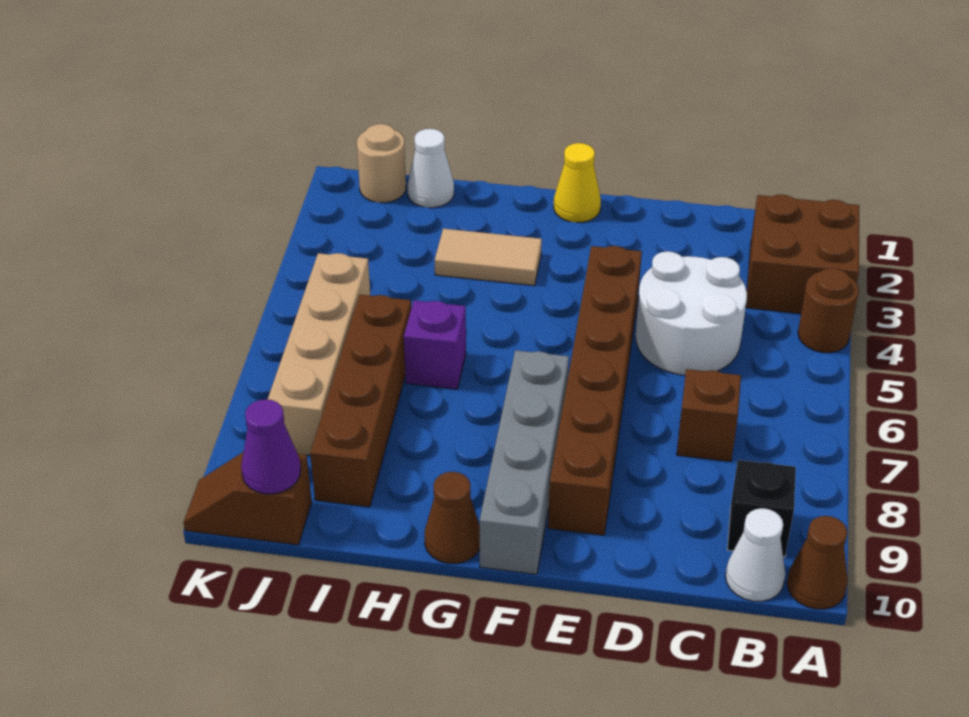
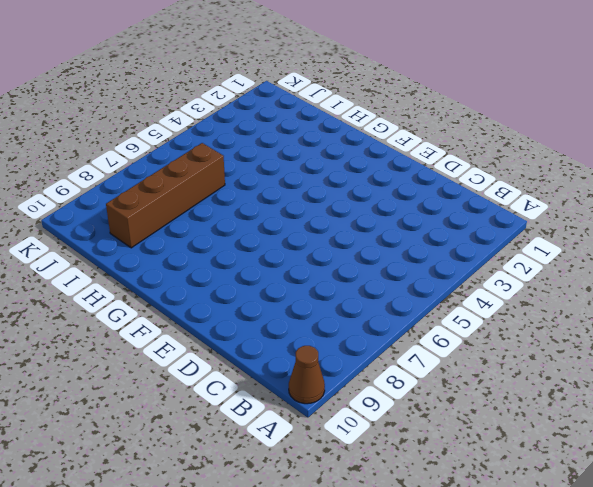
none -> brown 2x2 brick [746,194,859,314]
none -> brown 1x1 round brick [798,268,859,353]
none -> black 1x1 brick [727,460,796,557]

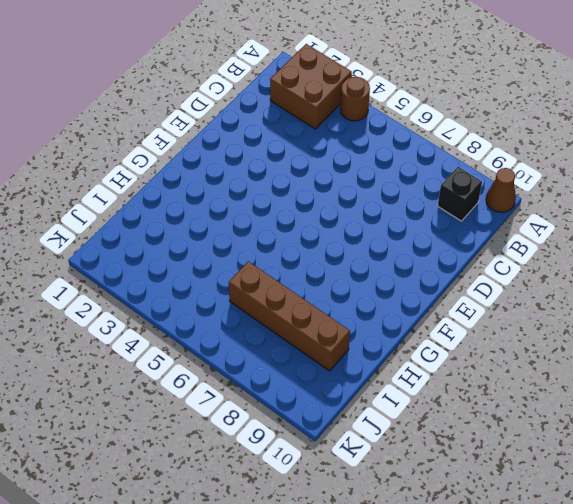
none -> white 1x1 cone [726,508,785,601]
none -> white 2x2 round brick [636,251,747,375]
none -> brown 1x1 brick [677,369,741,462]

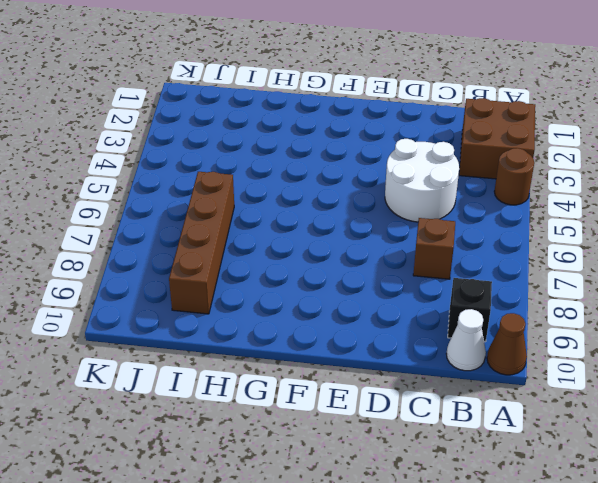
none -> brown 1x6 brick [548,246,642,535]
none -> yellow 1x1 cone [554,143,601,222]
none -> grey 1x4 brick [480,350,569,574]

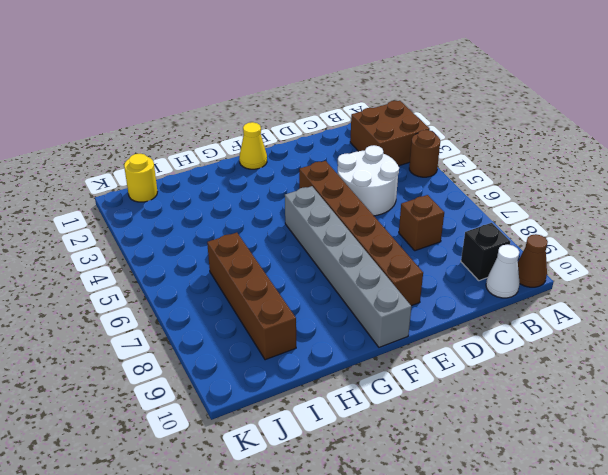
grey 1x6 brick [285,186,411,347] -> grey 1x4 brick [480,350,569,574]
yellow 1x1 round brick [124,154,157,202] -> tan 1x1 round brick [357,124,406,203]
none -> tan 1x2 tile [435,229,542,286]
none -> brown 1x1 cone [425,472,480,563]
none -> purple 1x1 brick [404,300,466,389]

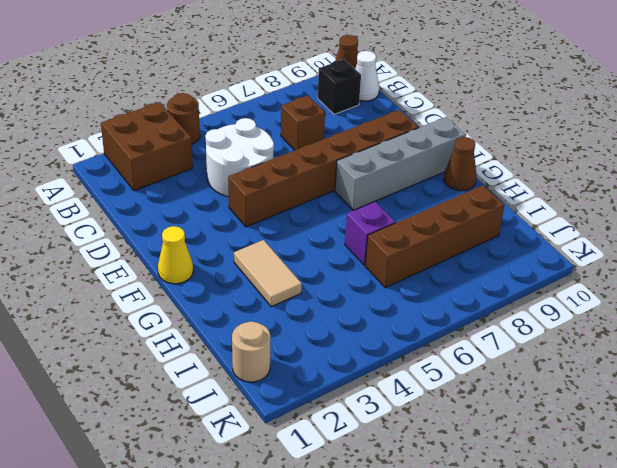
none -> white 1x1 cone [408,129,454,208]
none -> tan 1x4 brick [268,253,370,455]
none -> brown 1x2 slope [183,452,312,545]

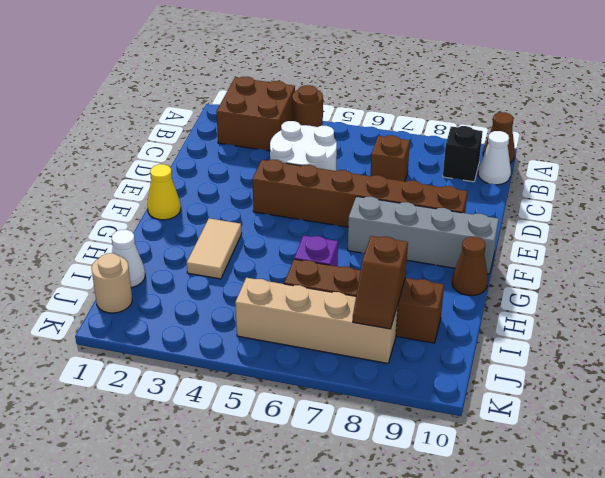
brown 1x2 slope [353,236,408,329] -> brown 1x2 slope moved to [183,452,312,545]
none -> purple 1x1 cone [241,399,301,494]

